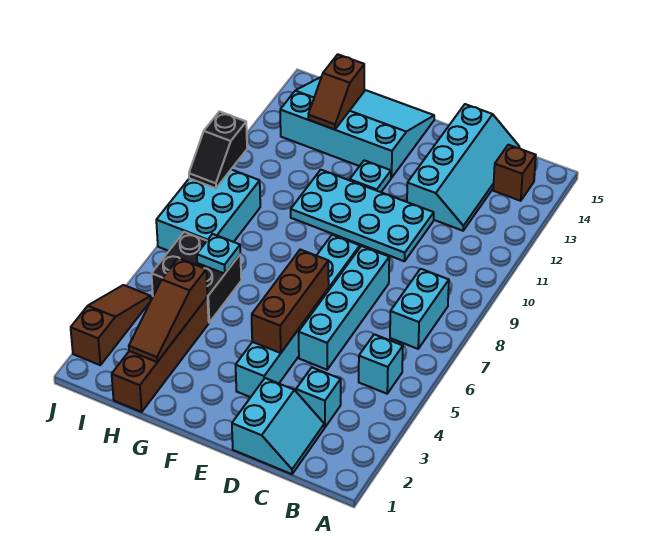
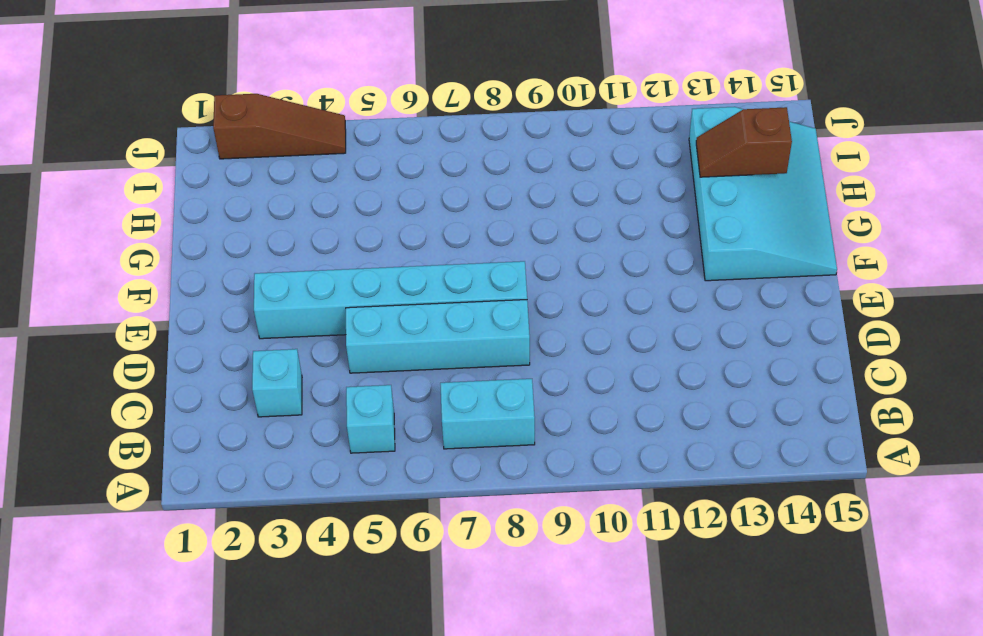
none -> brown 1x1 brick [493,145,536,201]
none -> cyan 2x2 slope [232,378,324,474]
none -> cyan 2x4 slope [407,104,519,231]

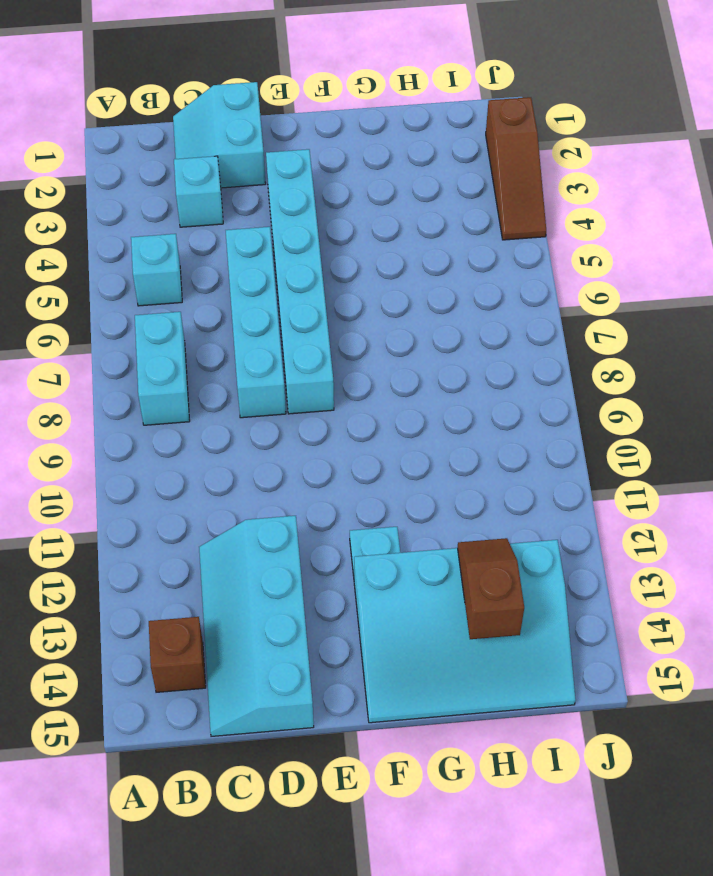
none -> cyan 2x4 plate [291,170,434,261]
none -> brown 1x4 brick [112,297,209,412]
none -> black 2x2 brick [151,232,241,322]

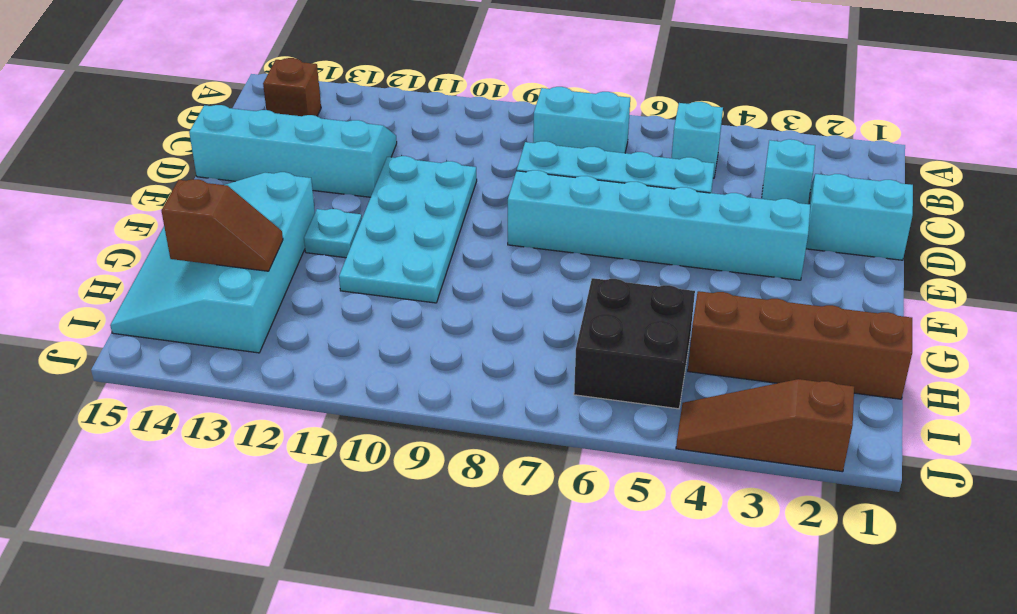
none -> cyan 2x3 brick [156,170,260,251]
none -> brown 1x3 brick [252,250,329,353]
none -> brown 1x3 slope [129,258,207,362]

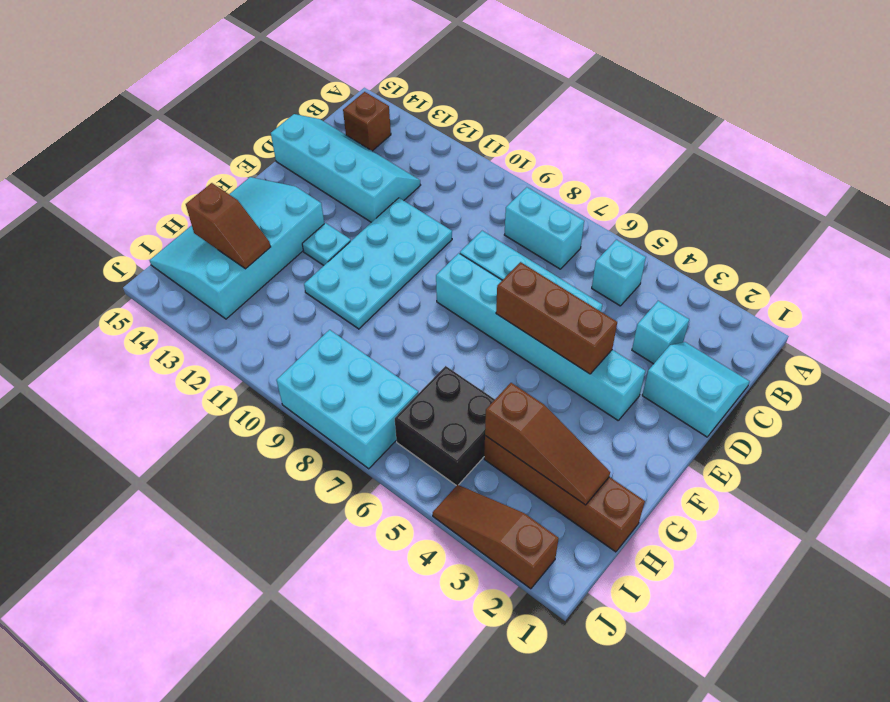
none -> cyan 1x1 plate [197,234,240,274]
none -> black 1x2 slope [189,112,247,188]

